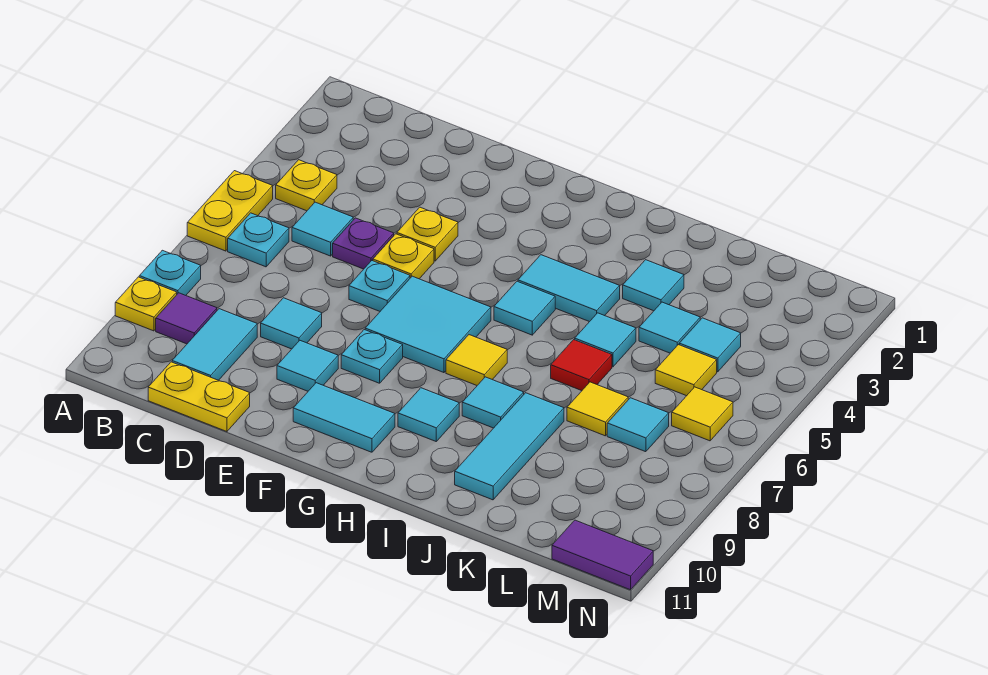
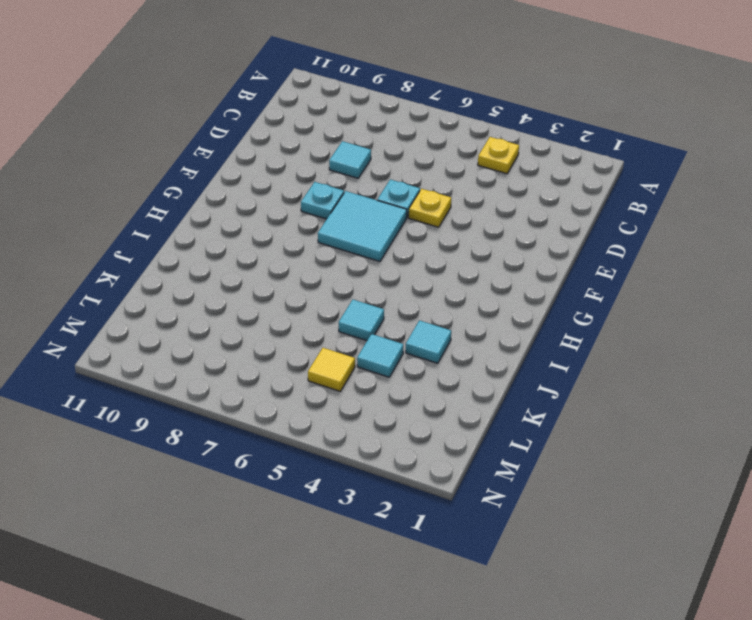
none -> yellow 1x2 plate [187,171,273,251]
none -> cyan 1x1 plate [139,250,201,295]
none -> yellow 1x1 plate [115,277,177,331]
none -> cyan 1x1 plate [228,213,289,267]

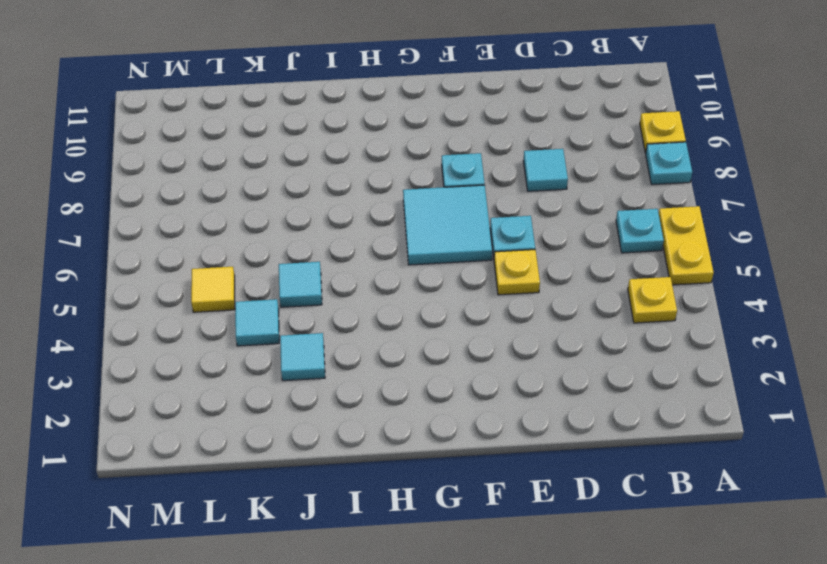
none -> purple 1x1 tile [156,293,217,344]
none -> cyan 1x1 tile [292,202,353,256]
none -> cyan 1x2 tile [172,309,257,380]
none -> yellow 1x2 plate [148,362,250,432]

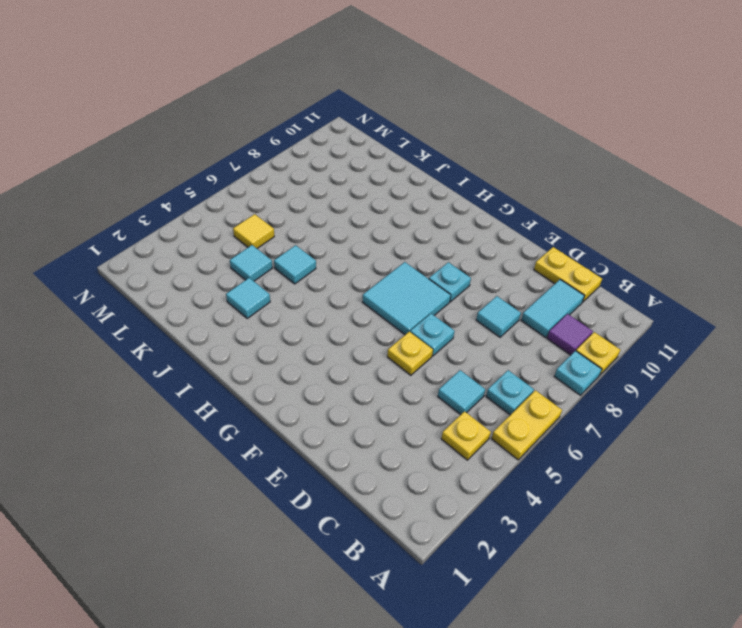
none -> purple 1x1 plate [333,218,394,269]
none -> yellow 1x1 plate [397,207,458,261]
none -> cyan 1x1 tile [277,341,338,391]
none -> cyan 1x2 tile [293,383,395,452]

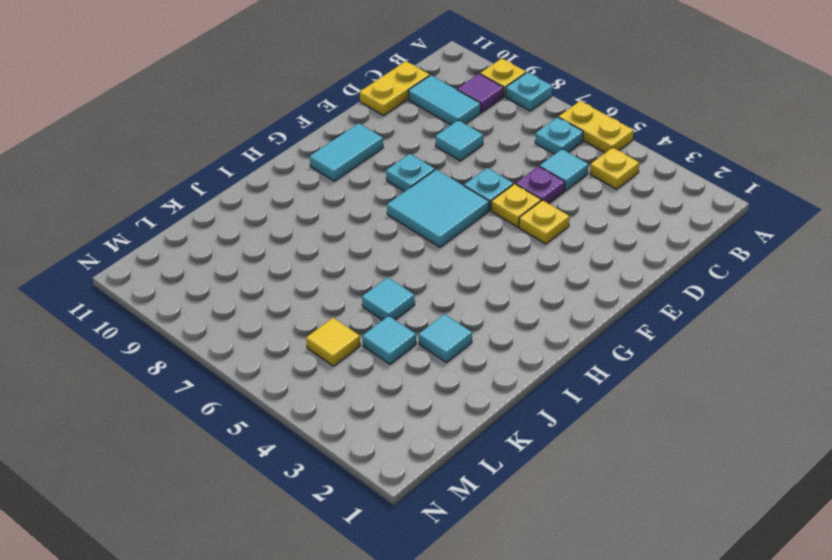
none -> cyan 1x1 tile [277,341,338,391]
none -> cyan 1x2 tile [518,255,620,322]
none -> cyan 1x1 tile [494,281,555,335]
none -> yellow 1x1 tile [446,335,507,385]

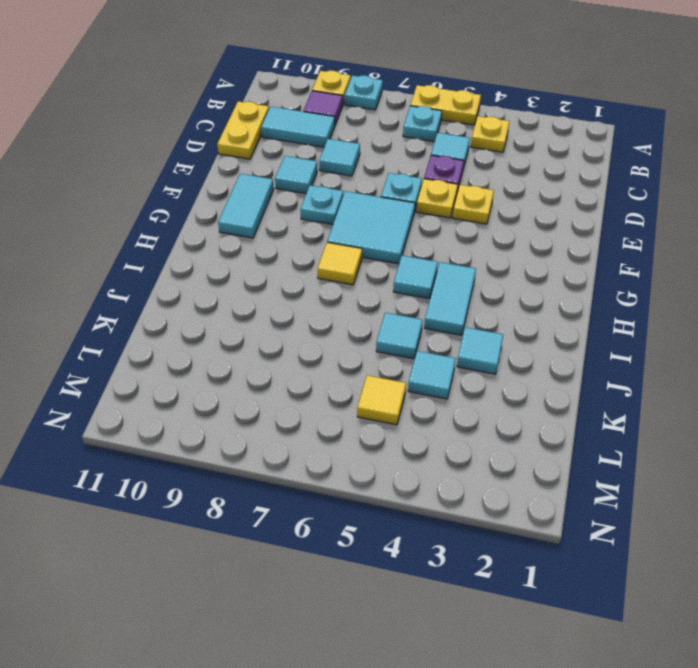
none -> cyan 1x1 tile [398,388,459,441]
none -> cyan 1x1 tile [462,377,524,428]
none -> red 1x1 tile [551,340,612,391]
none -> cyan 1x3 tile [455,393,564,500]

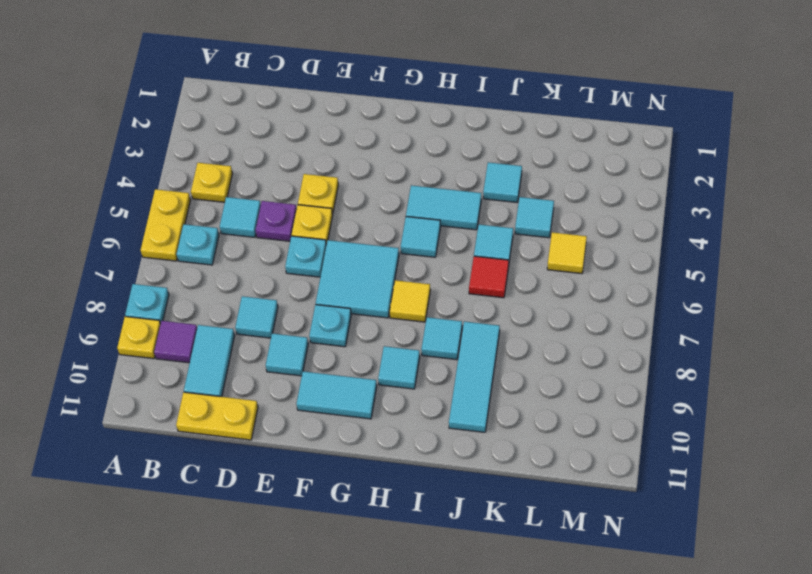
none -> yellow 1x1 tile [567,382,628,436]
none -> cyan 1x1 tile [679,318,741,372]
none -> cyan 1x1 tile [607,398,669,452]
none -> yellow 1x1 tile [672,387,733,441]

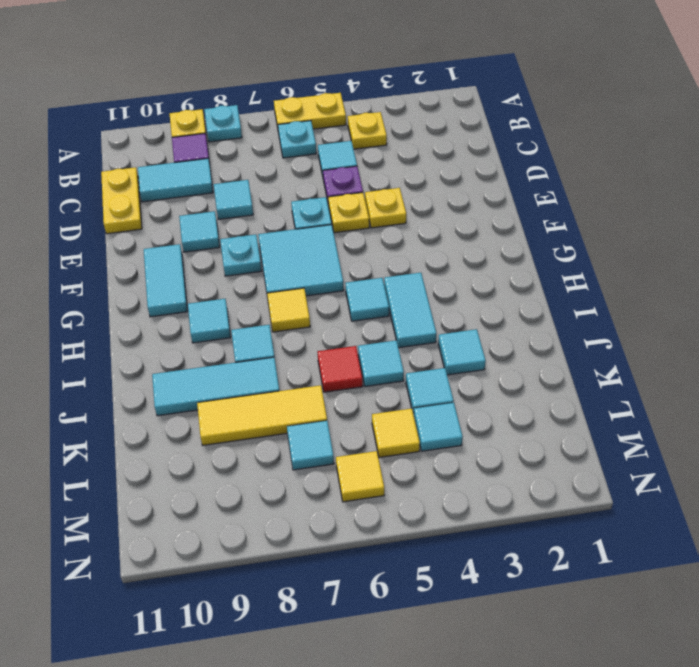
yellow 1x3 tile [197,385,327,445] -> yellow 1x1 tile [567,382,628,436]
none -> purple 1x2 tile [552,520,653,590]

